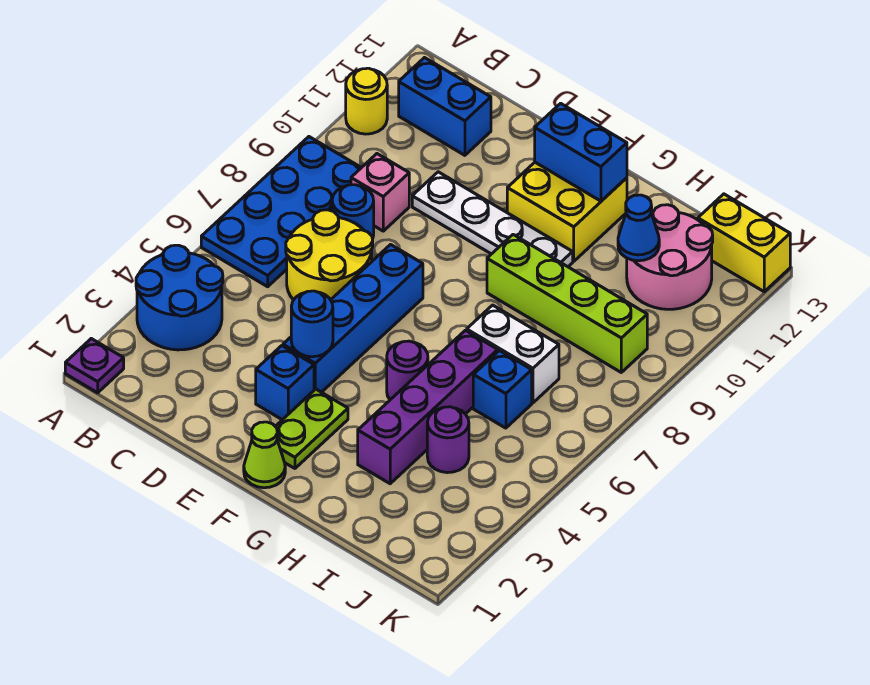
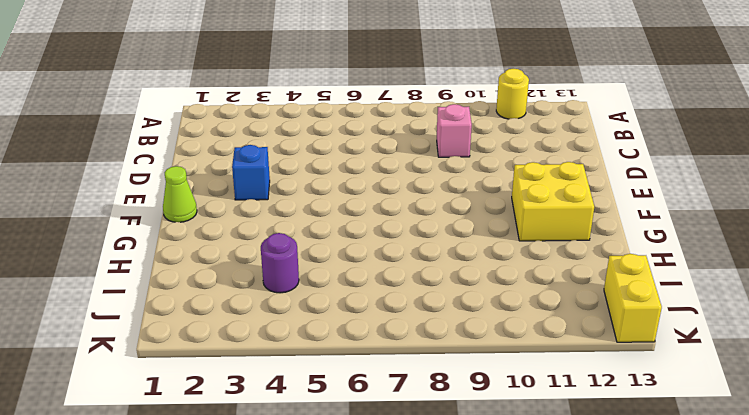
none -> purple 1x1 plate [65,339,124,393]
none -> blue 2x2 round brick [136,245,223,350]
none -> blue 2x4 plate [201,137,361,287]

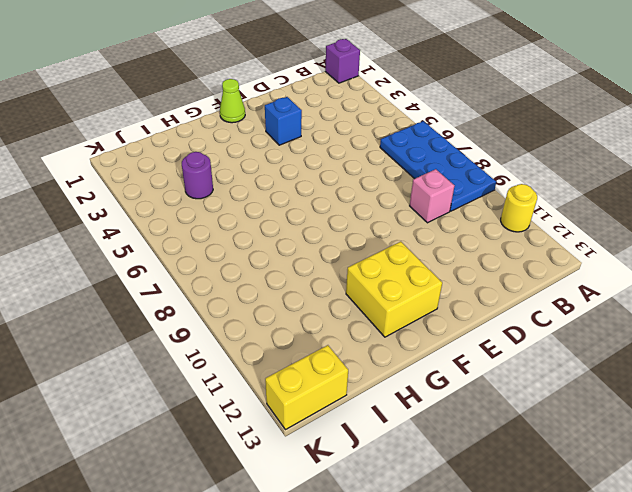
purple 1x1 brick [325,39,360,83] -> purple 1x1 plate [65,339,124,393]
none -> blue 2x2 round brick [136,245,223,350]
none -> blue 1x2 brick [399,58,491,155]
none -> yellow 2x2 round brick [286,210,373,300]

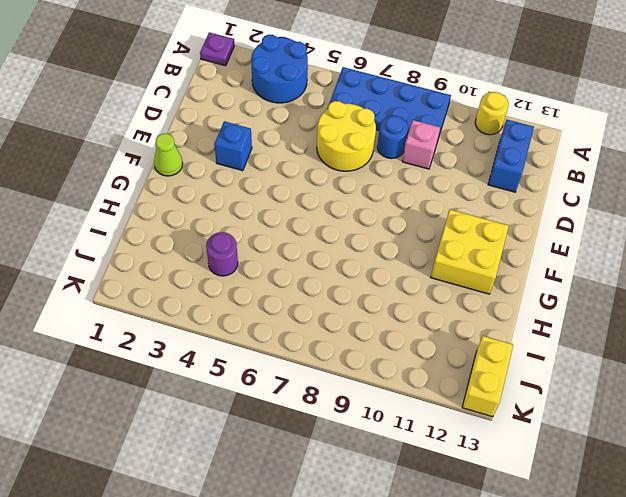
none -> white 1x4 plate [412,172,573,267]
none -> blue 1x4 brick [283,245,423,392]
none -> lime 1x2 plate [275,389,348,468]

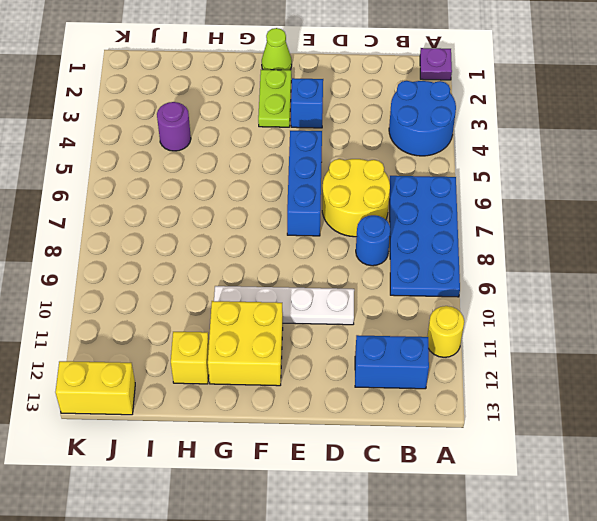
blue 1x3 brick [287,131,322,236] -> blue 1x4 brick [283,245,423,392]
yellow 1x1 brick [171,332,209,384] -> none
none -> pink 1x1 brick [351,154,409,231]
none -> purple 1x1 round brick [387,341,428,400]
none -> lime 1x4 brick [487,235,647,372]

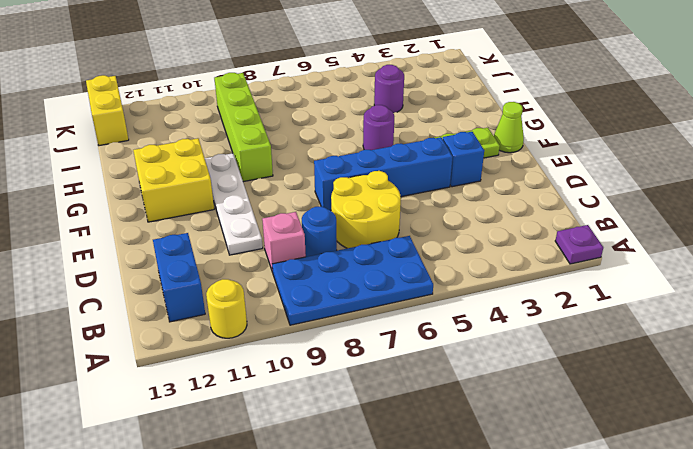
none -> blue 2x2 round brick [136,245,223,350]
none -> purple 1x4 brick [358,330,498,484]
none -> white 1x2 brick [467,305,559,403]

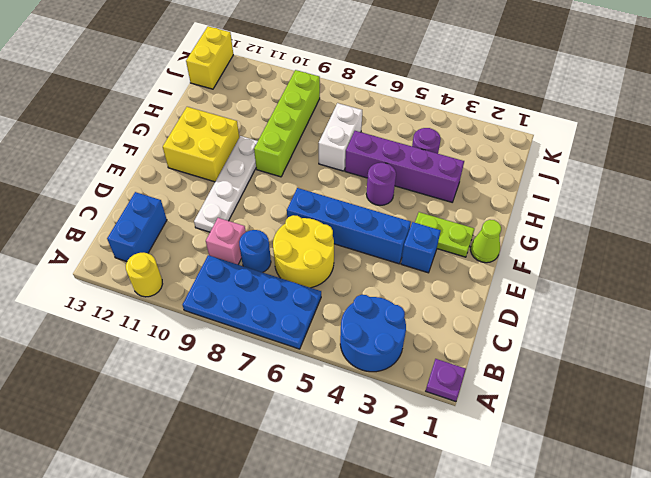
none -> blue 1x1 brick [473,351,532,428]
none -> pink 2x2 round brick [627,205,713,309]
none -> blue 1x1 round brick [291,291,333,357]

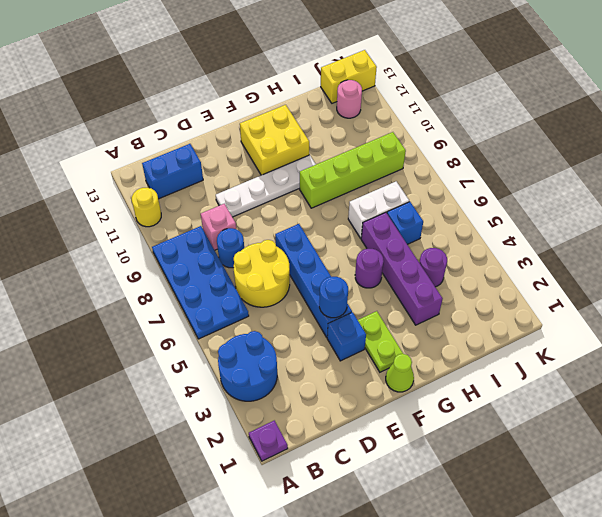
pink 1x1 round brick [337,80,362,118] -> pink 2x2 round brick [627,205,713,309]
none -> blue 1x2 brick [535,103,627,201]
none -> blue 1x1 cone [618,195,659,261]

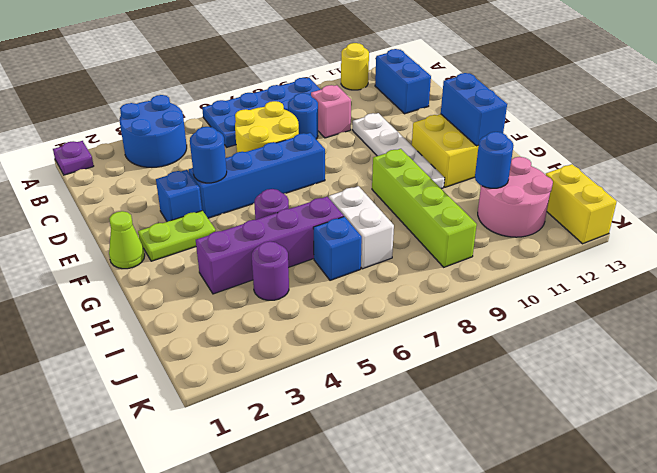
blue 1x1 round brick [475,132,514,188] -> blue 1x1 cone [618,195,659,261]

